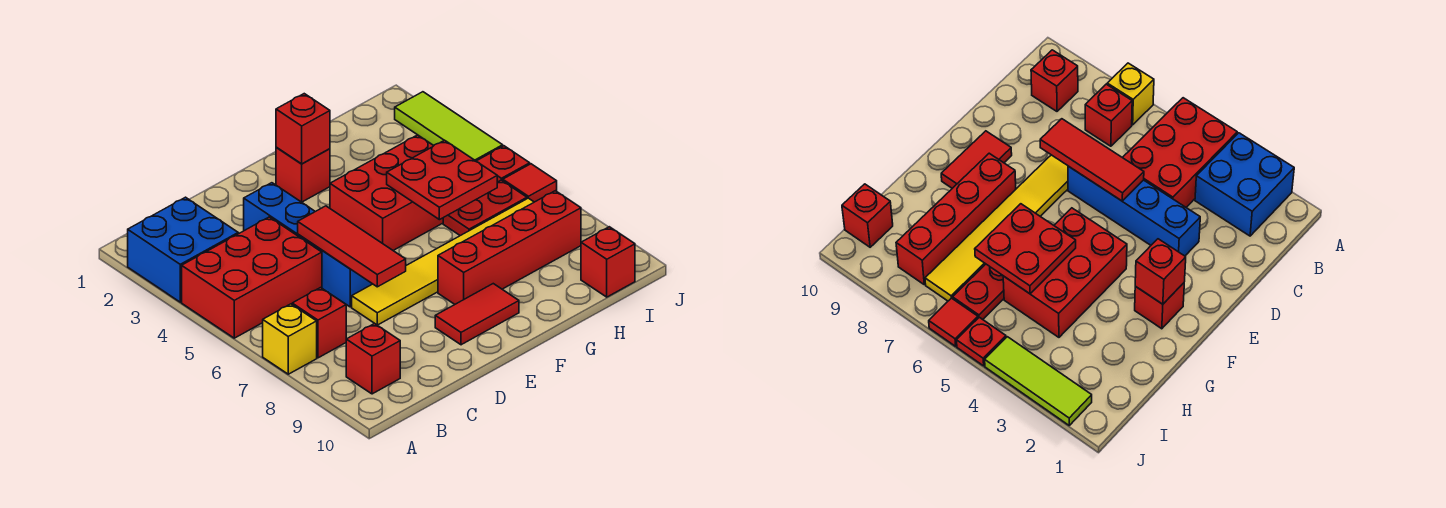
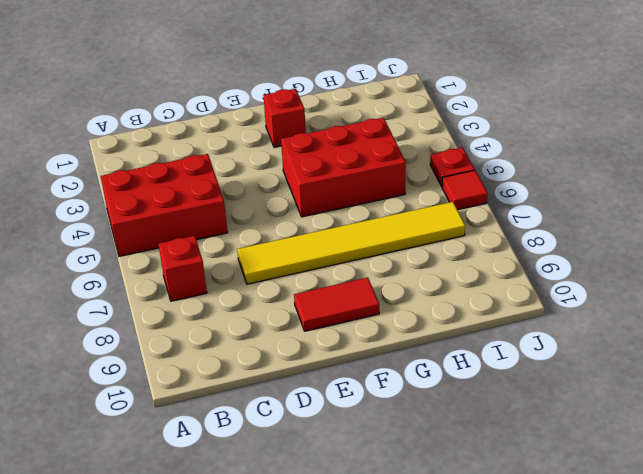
none -> blue 2x2 brick [128,197,238,302]
none -> yellow 1x1 brick [263,304,317,374]
none -> red 1x1 brick [346,324,400,394]

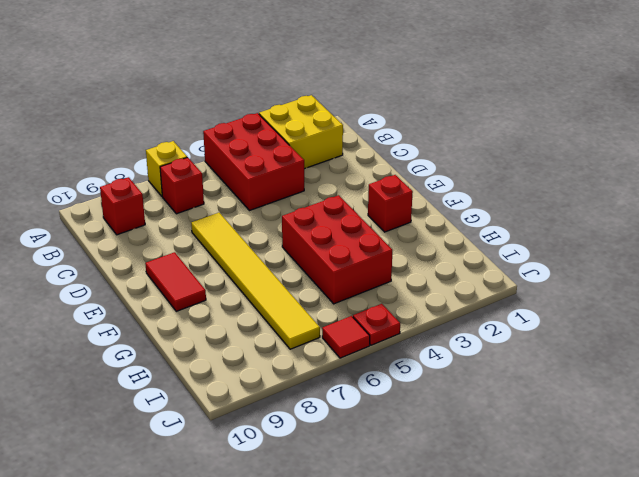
yellow 2x2 brick [259,95,343,169] -> blue 2x2 brick [128,197,238,302]
none -> blue 1x4 brick [244,183,372,307]
none -> red 1x4 brick [438,191,581,304]
none -> red 1x2 plate [443,180,527,236]

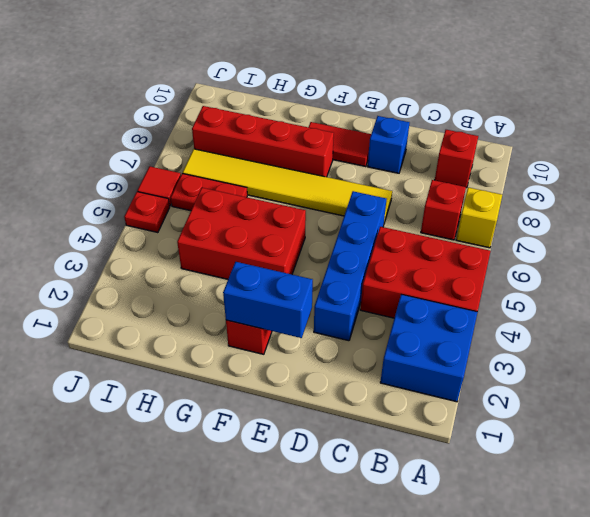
blue 1x1 brick [368,116,410,173] -> none
blue 1x2 brick [223,262,313,338] -> red 1x1 brick [276,94,330,164]
none -> red 1x1 brick [581,227,635,297]
none -> lime 1x3 tile [395,92,503,161]
none -> red 1x3 tile [298,206,406,287]

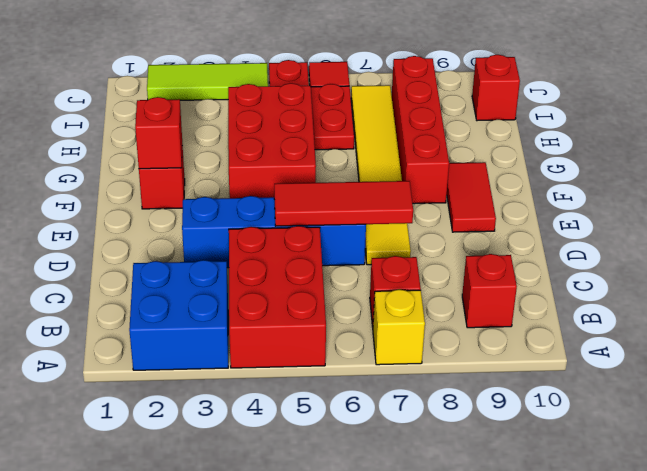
none -> red 2x2 plate [387,140,497,220]

